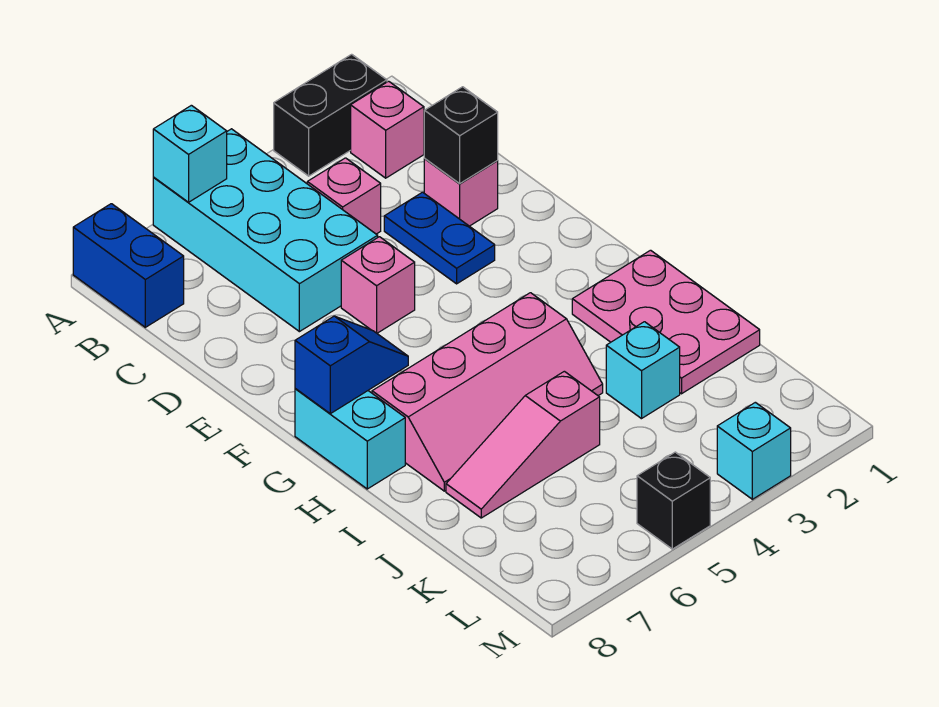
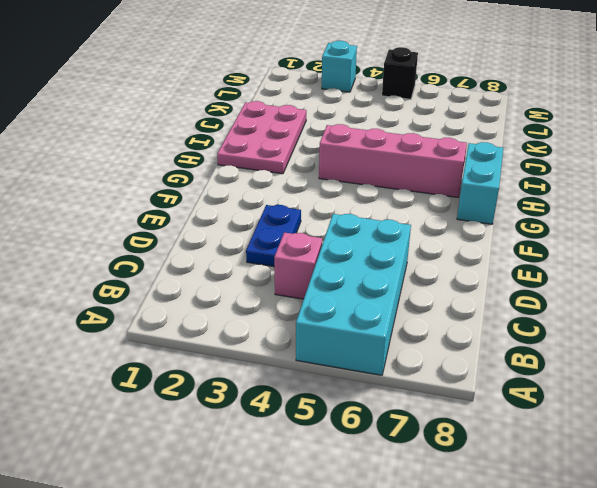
none -> black 1x2 brick [274,54,387,176]
none -> blue 1x2 brick [73,204,184,327]
none -> pink 1x1 brick [351,81,424,178]

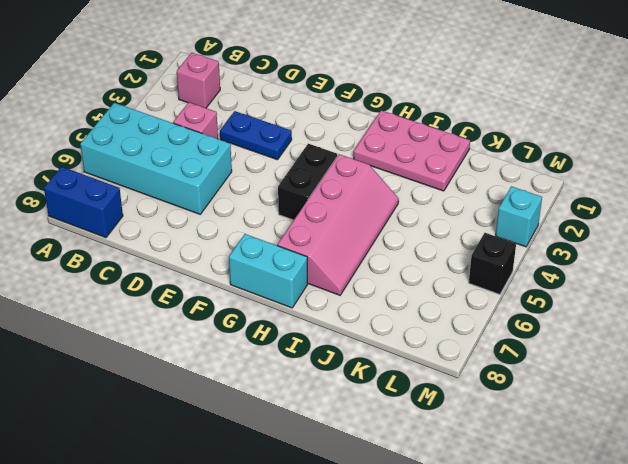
black 1x2 brick [278,144,337,220] -> black 1x2 brick moved to [274,54,387,176]
none -> pink 1x1 brick [424,159,498,226]
none -> pink 1x1 brick [341,237,415,333]
none -> cyan 1x1 brick [606,322,680,419]

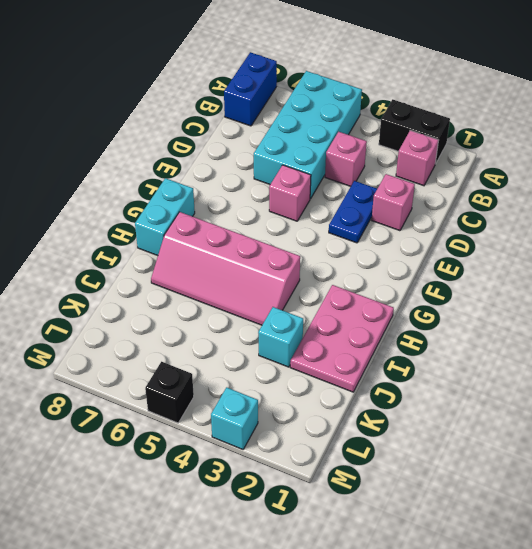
none -> pink 1x3 slope [446,371,600,518]
none -> cyan 1x1 brick [153,105,227,202]
none -> black 1x1 brick [424,87,498,183]

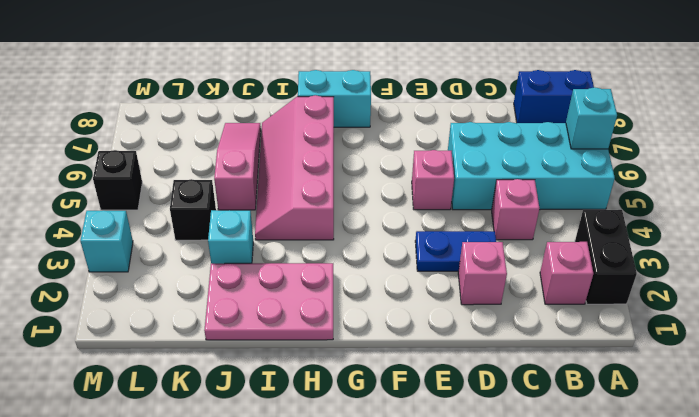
black 1x1 brick [170,179,216,240] -> black 1x1 brick moved to [424,87,498,183]
none -> blue 1x2 slope [295,316,408,414]

